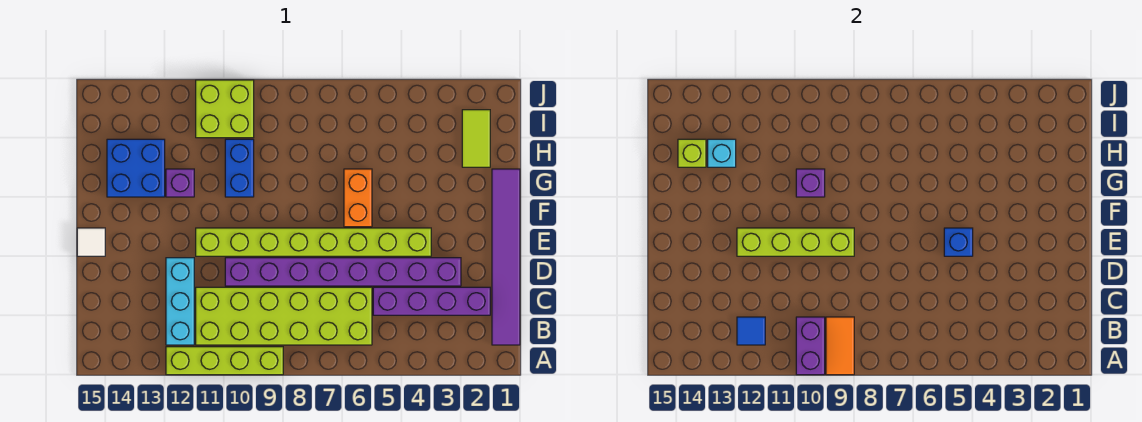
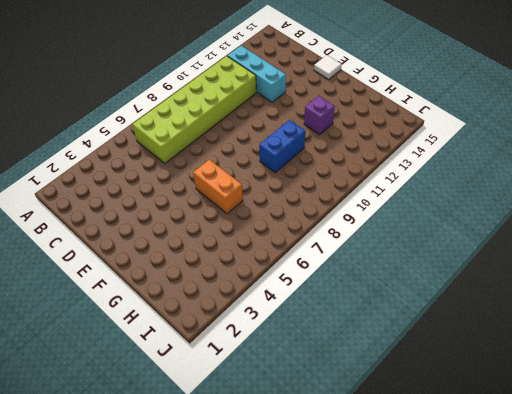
blue 1x2 brick [259,120,305,172] -> blue 1x2 brick turned to [225,139,254,197]
none -> lime 1x4 brick [166,347,283,375]
none -> purple 1x6 tile [492,169,520,345]
none -> purple 1x4 brick [373,287,490,315]

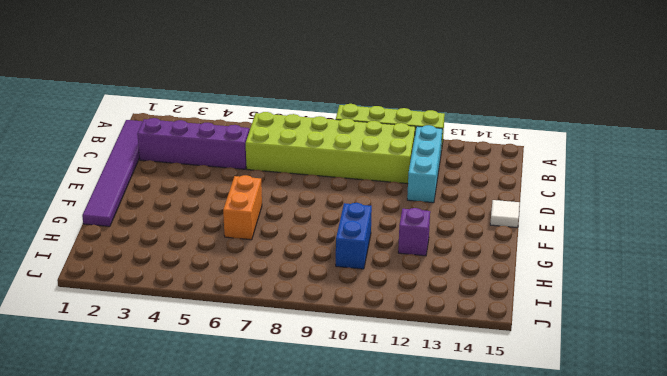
none -> purple 1x8 brick [225,258,461,286]
none -> lime 1x8 brick [196,228,431,256]
none -> blue 2x2 brick [107,139,165,197]

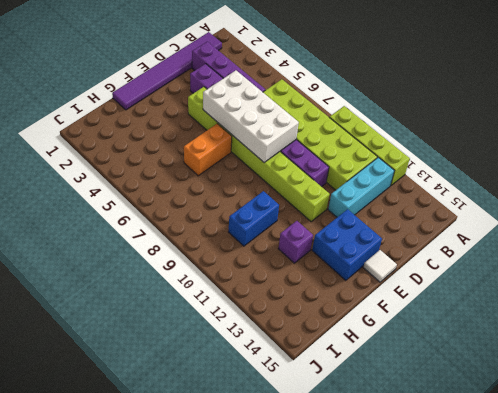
white 2x4 brick [203,70,299,162] -> blue 1x1 brick [944,228,973,256]
blue 2x2 brick [312,209,382,280] -> blue 2x2 brick moved to [107,139,165,197]
none -> lime 1x2 tile [462,110,490,167]
none -> lime 2x2 brick [196,80,254,138]
none -> orange 1x2 tile [826,317,854,375]

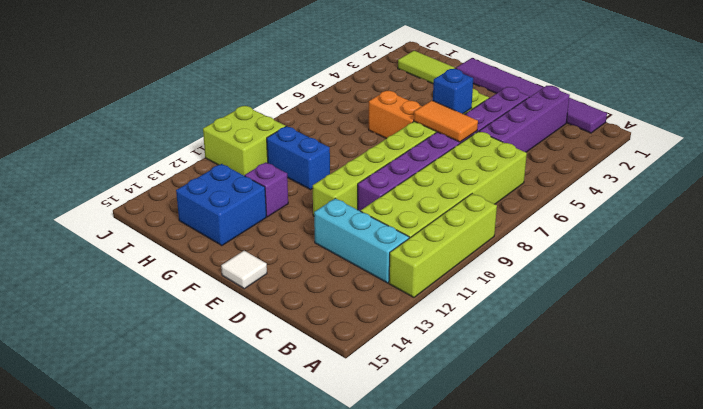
orange 1x2 tile [414,100,478,142] -> orange 1x2 tile moved to [826,317,854,375]
none -> purple 1x2 brick [796,317,825,375]
none -> blue 1x1 tile [737,317,765,345]
none -> lime 1x4 brick [737,228,854,256]

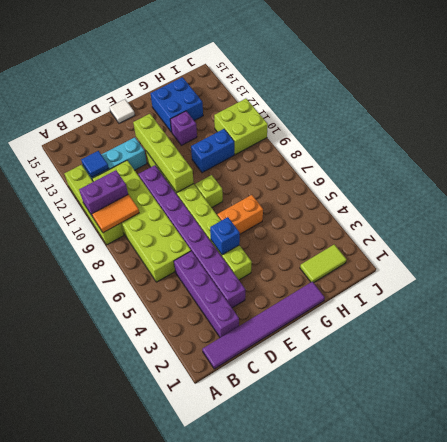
lime 1x1 brick [195,175,223,208] -> lime 1x1 brick moved to [678,139,706,167]
none -> purple 1x1 brick [796,169,825,197]
none -> cyan 1x1 brick [708,139,736,167]

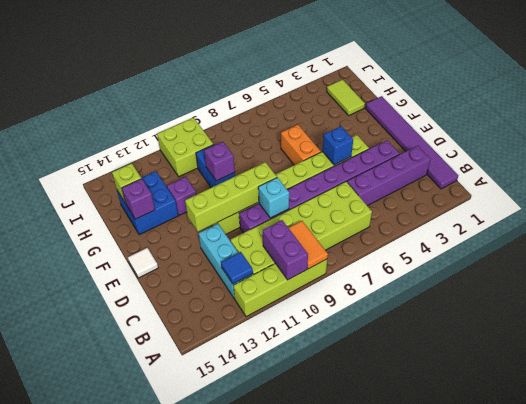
cyan 1x1 brick [258,177,289,218] -> cyan 1x1 brick moved to [708,139,736,167]
purple 1x1 brick [122,179,155,219] -> none

